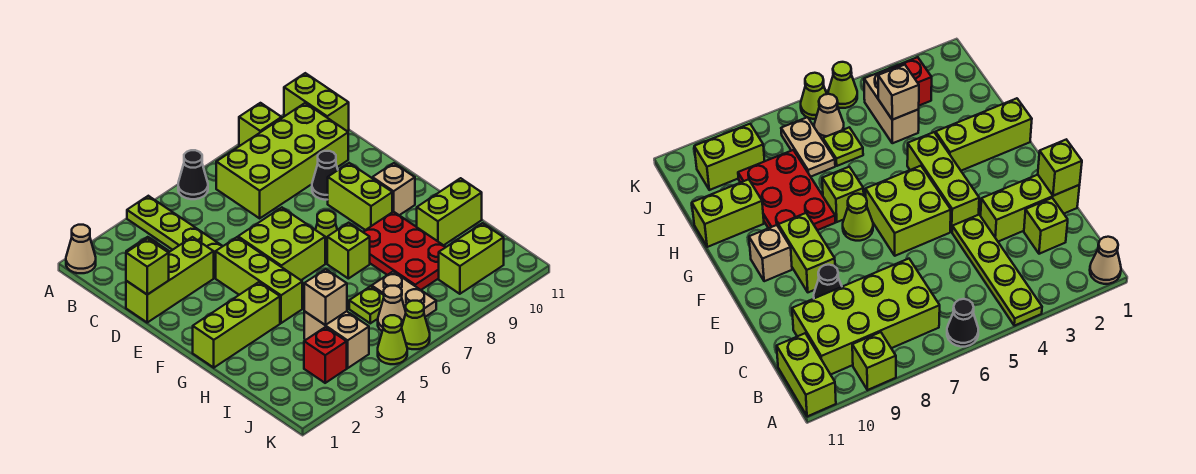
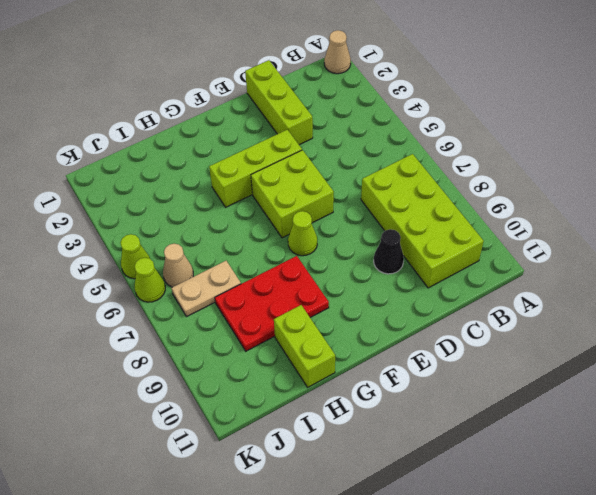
none -> lime 1x4 plate [127,196,223,278]
none -> black 1x1 cone [178,150,208,199]
none -> lime 1x1 brick [239,103,282,146]

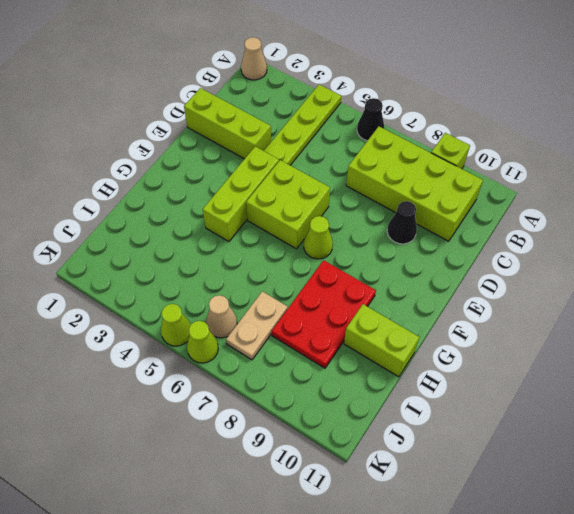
none -> lime 1x2 brick [284,73,349,131]
none -> lime 1x1 brick [1024,198,1068,254]
none -> lime 1x2 brick [328,163,392,230]

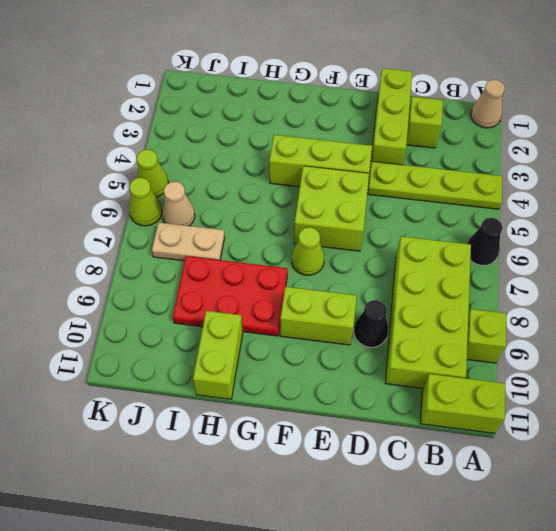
none -> tan 1x1 brick [372,163,415,215]
none -> lime 1x3 brick [193,282,280,368]
none -> lime 1x1 brick [327,223,370,279]

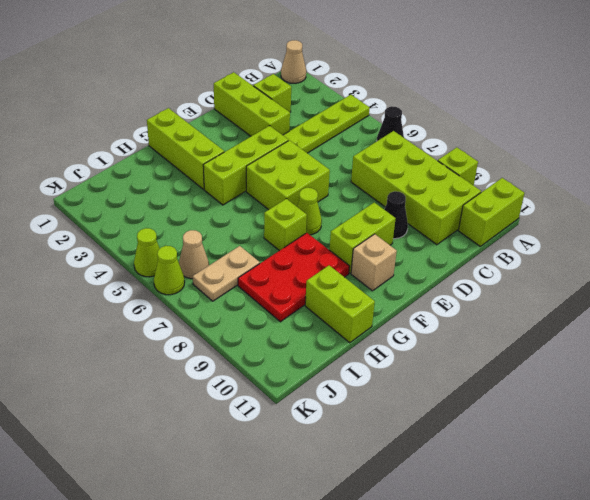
none -> tan 1x2 brick [304,311,369,368]
none -> lime 1x1 plate [349,286,384,323]
none -> red 1x1 brick [304,327,347,383]

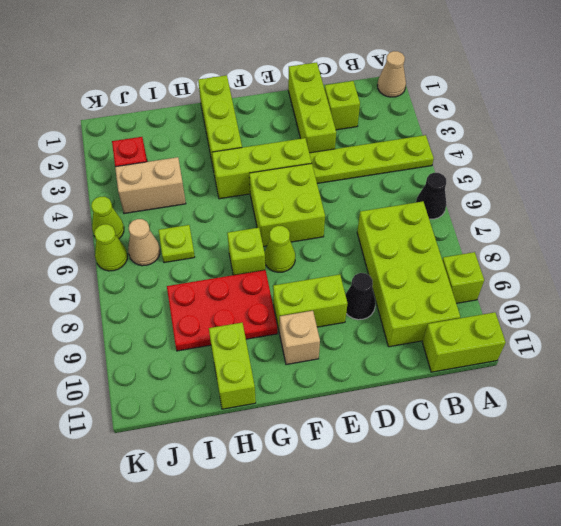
none -> tan 1x2 plate [372,272,436,317]
none -> lime 1x2 brick [439,223,504,294]
none -> lime 1x1 brick [126,239,169,295]

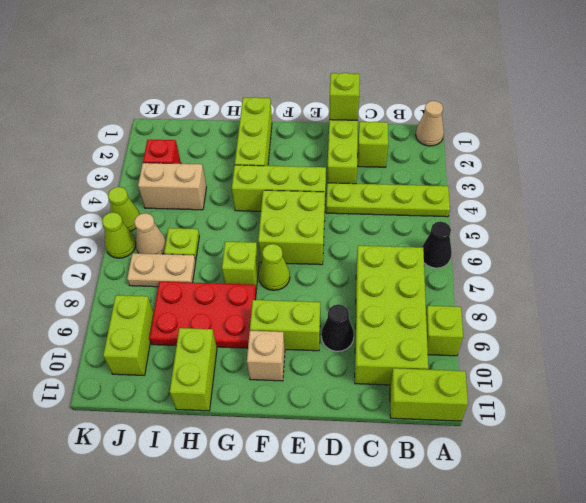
none -> tan 1x1 brick [304,269,347,325]

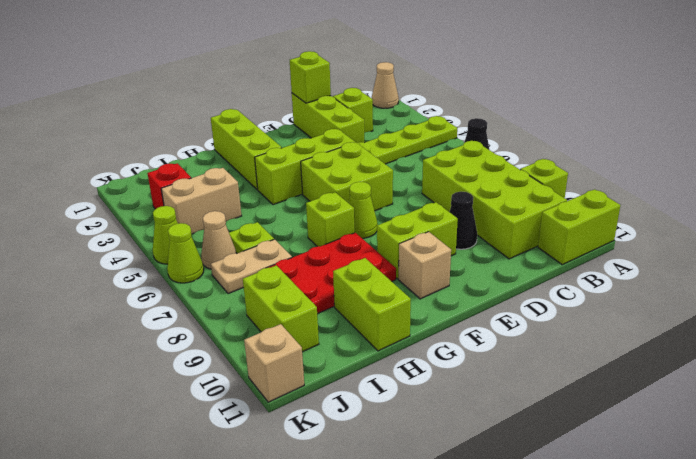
tan 1x1 brick [244,324,304,402] -> tan 1x1 brick moved to [304,269,347,325]

